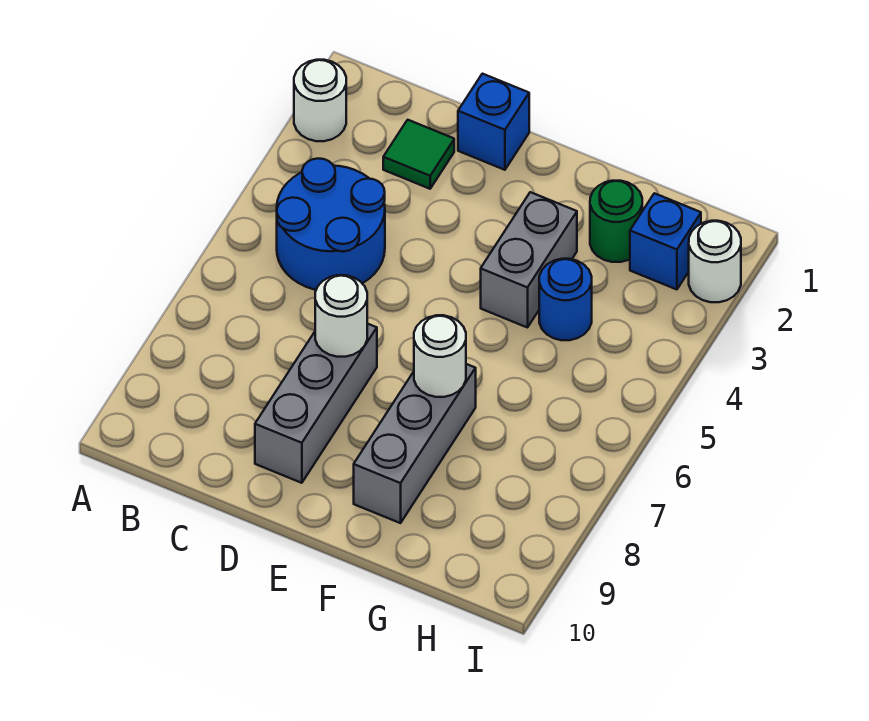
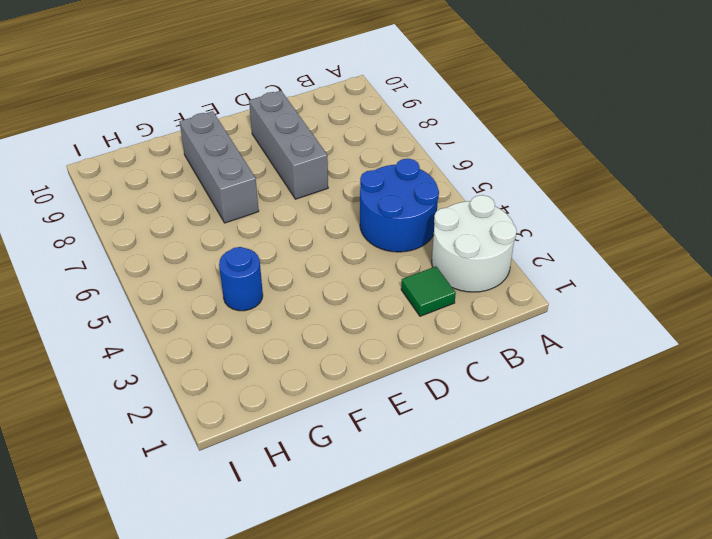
white 2x2 round brick [432,195,517,292] -> white 1x1 round brick [294,60,346,141]
none -> blue 1x1 brick [458,74,529,170]
none -> grey 1x2 brick [481,192,577,328]
none -> green 1x1 round brick [590,181,642,262]

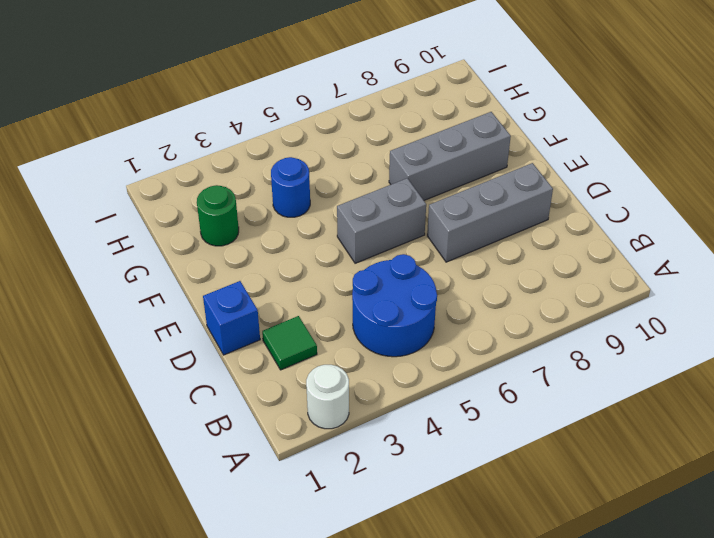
grey 1x2 brick [337,178,426,263] -> grey 1x2 brick moved to [481,192,577,328]
none -> blue 1x1 brick [630,193,701,290]
none -> white 1x1 round brick [689,221,741,302]
none -> white 1x1 round brick [315,275,367,357]

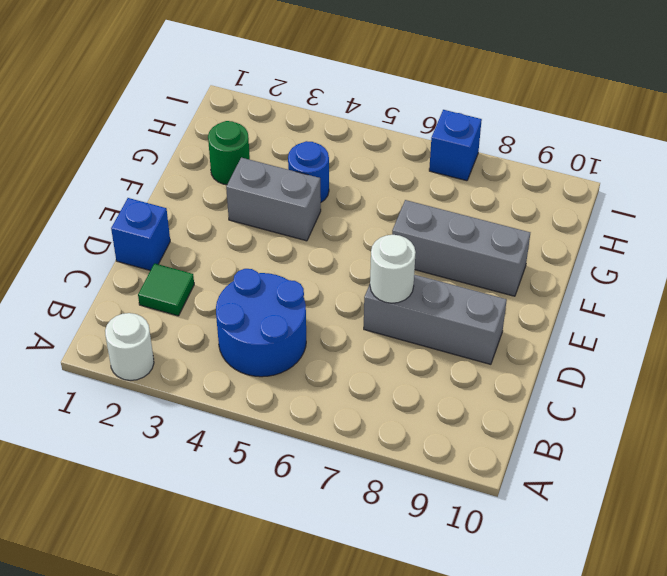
blue 1x1 brick [429,110,482,181] -> blue 1x1 brick moved to [630,193,701,290]
none -> white 1x1 round brick [689,221,741,302]
none -> white 1x1 round brick [414,315,466,397]

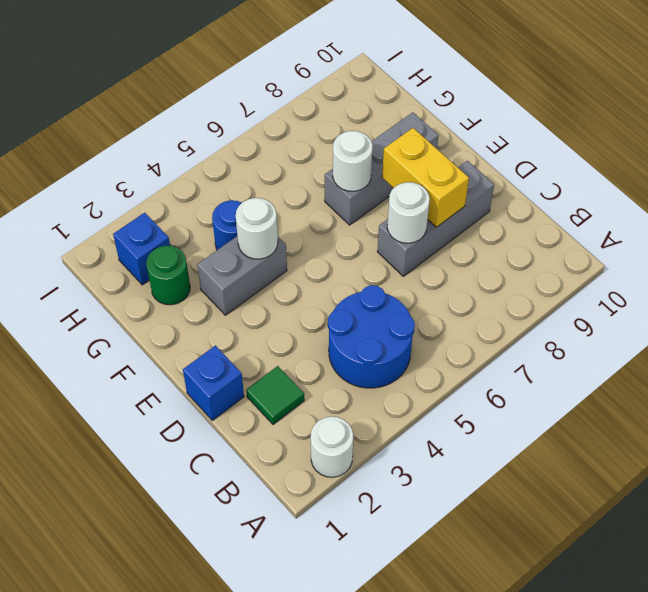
yellow 1x2 brick [382,128,469,227] -> none
white 1x1 round brick [236,198,278,259] -> white 1x1 round brick moved to [689,221,741,302]

